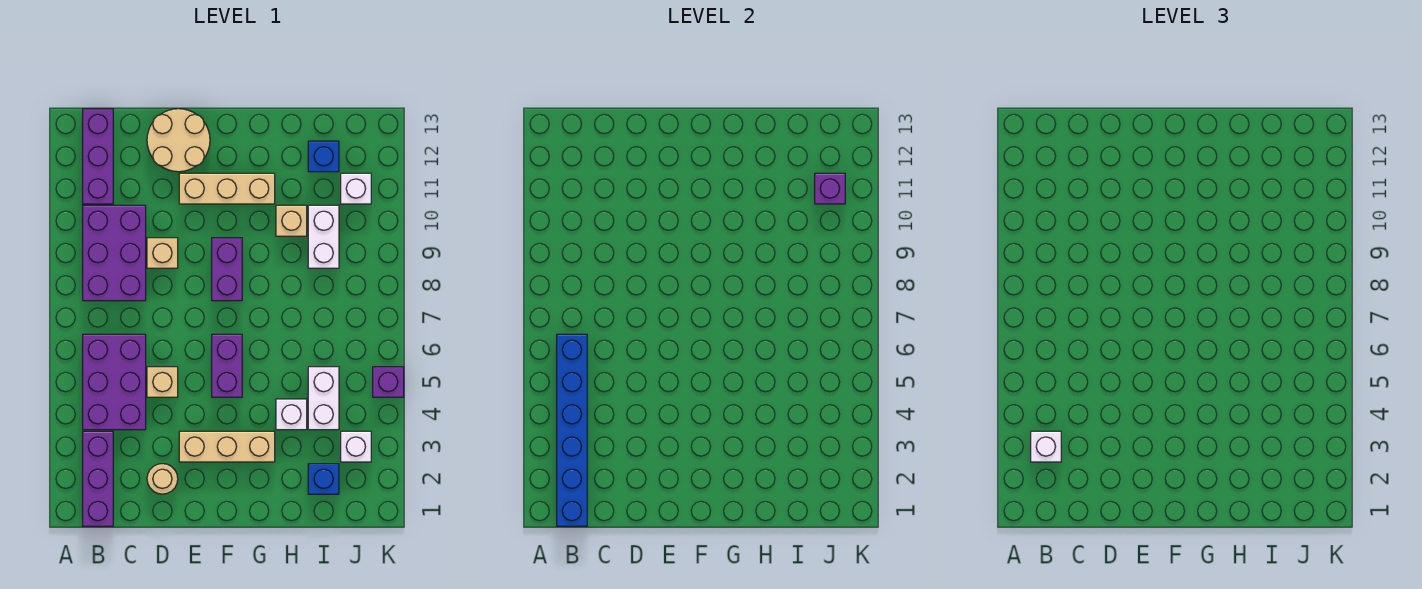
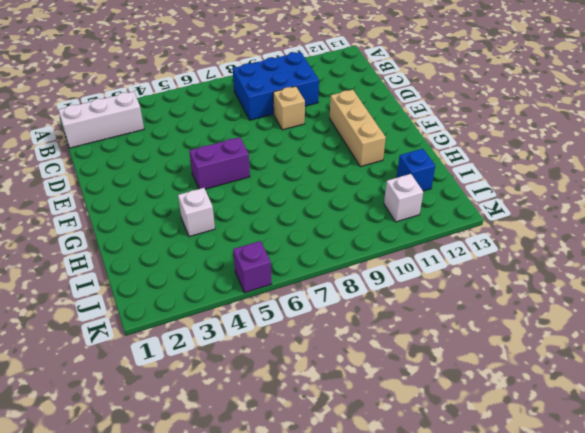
white 1x3 brick [59,92,144,148] -> purple 1x3 brick [83,431,113,526]
blue 2x3 brick [233,52,319,120] -> purple 2x3 brick [83,205,146,301]
none -> purple 2x3 brick [83,334,146,430]
none -> purple 1x3 brick [83,109,113,204]
none -> tan 1x1 round brick [147,464,178,494]

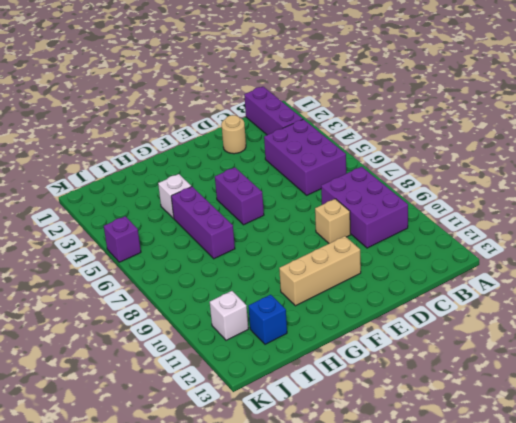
purple 1x3 brick [171,187,235,259] -> purple 1x3 brick moved to [83,109,113,204]
none -> tan 1x1 brick [147,367,178,397]
none -> tan 2x2 round brick [147,109,210,172]
none -> tan 1x3 brick [179,431,275,462]

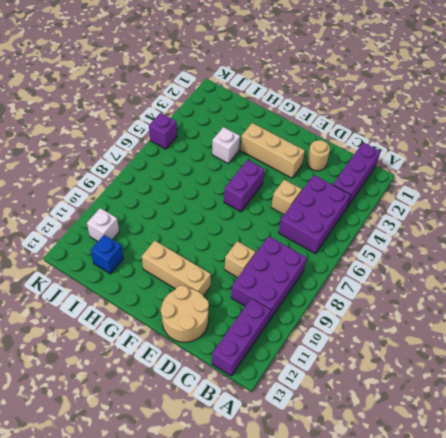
none -> purple 1x2 brick [212,238,242,301]
none -> tan 1x1 brick [276,205,307,236]
none -> blue 1x1 brick [308,464,339,494]

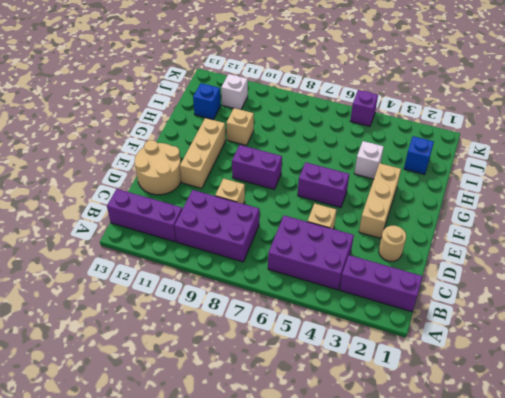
none -> white 1x2 brick [308,367,339,430]
none -> white 1x2 brick [308,205,339,268]
none -> white 1x1 brick [341,431,371,462]

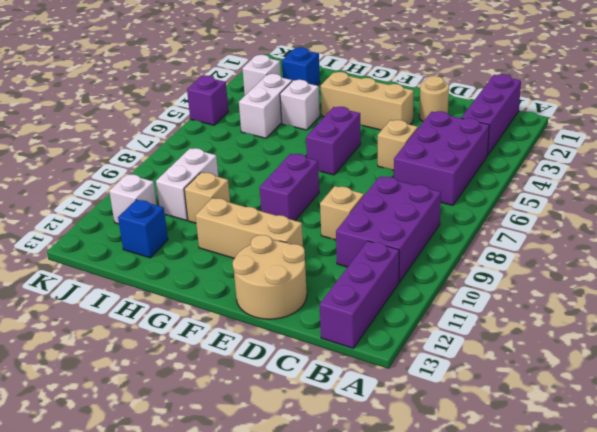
none -> blue 1x6 brick [557,334,587,526]
none -> purple 1x1 brick [815,173,845,204]
none -> white 1x1 brick [1031,431,1061,462]

